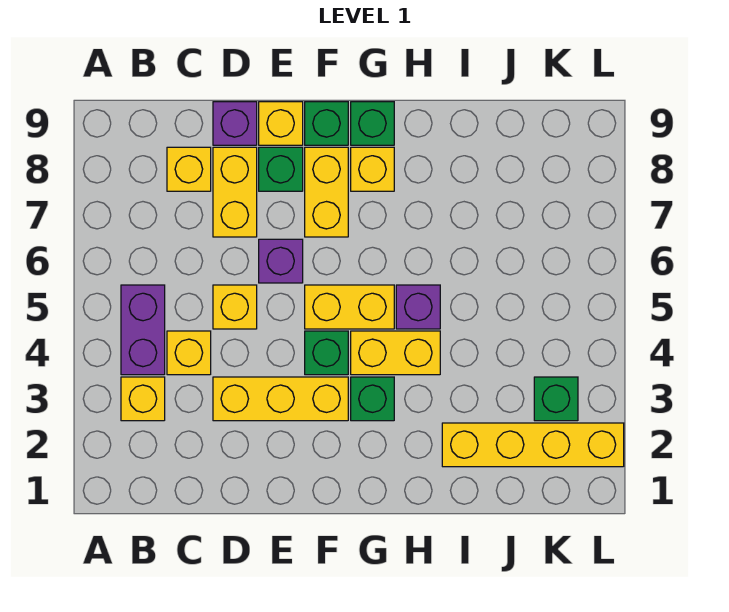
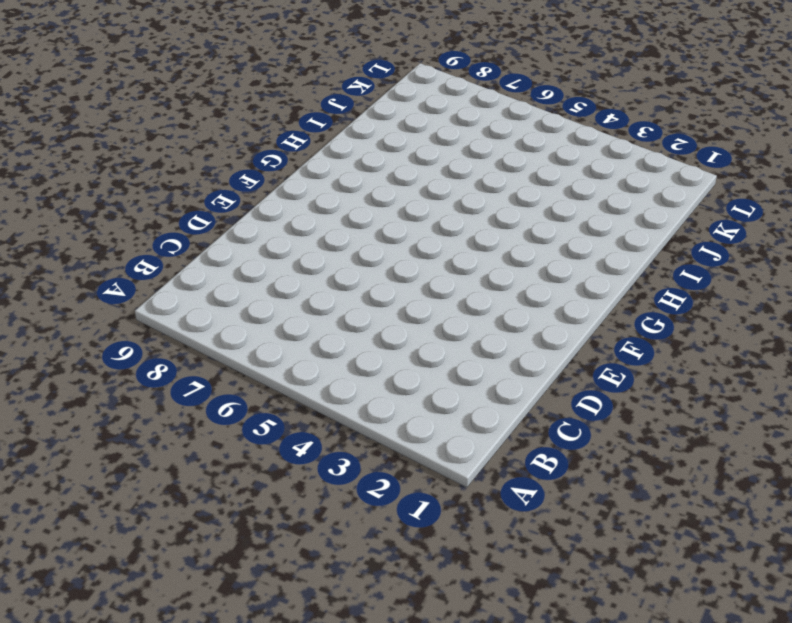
none -> yellow 1x1 brick [121,377,165,421]
none -> purple 1x2 brick [121,285,165,375]
none -> yellow 1x1 brick [167,331,211,375]

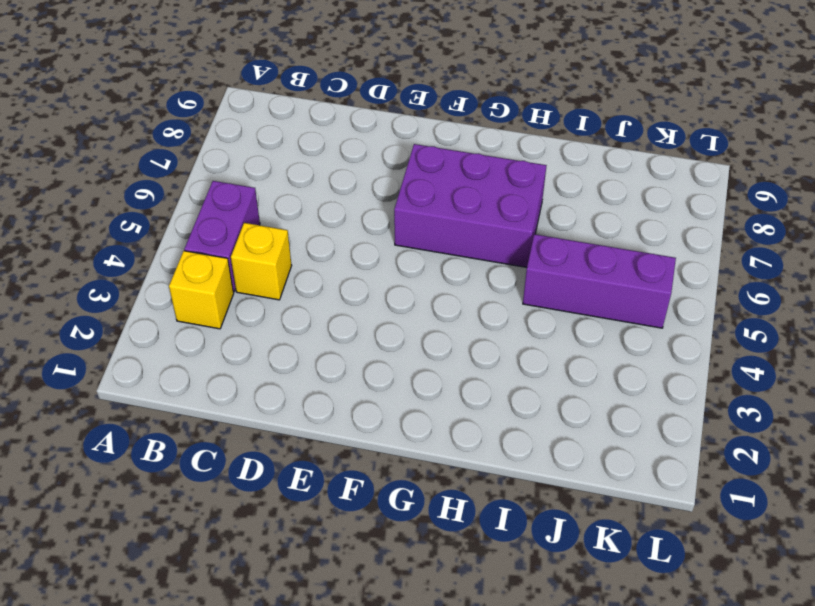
purple 2x3 brick [394,144,547,267] -> yellow 1x2 brick [305,147,348,237]
purple 1x3 brick [523,234,676,328] -> none
none -> yellow 1x1 brick [167,147,211,191]
none -> yellow 1x3 brick [213,377,348,421]
none -> yellow 1x1 brick [213,285,257,329]

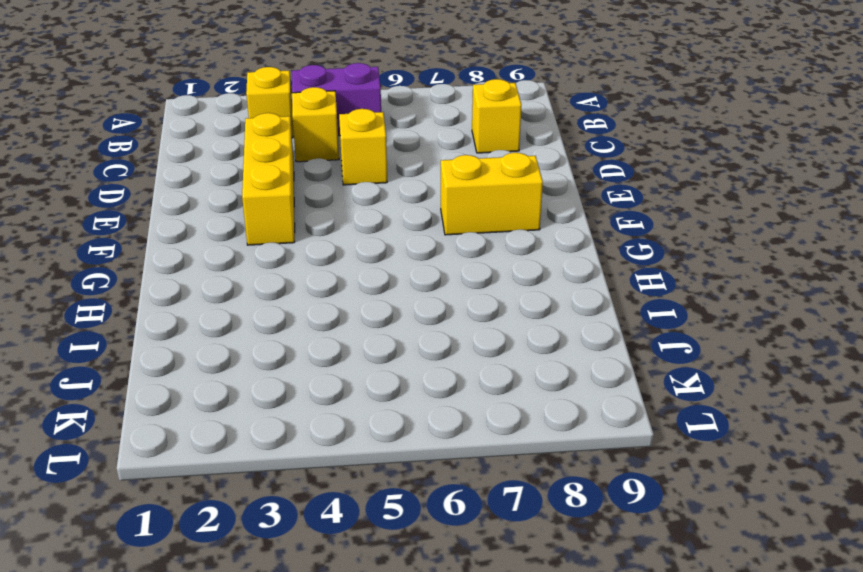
none -> yellow 1x2 brick [213,147,257,237]
none -> purple 1x1 brick [213,102,257,145]
none -> purple 1x1 brick [259,239,303,283]

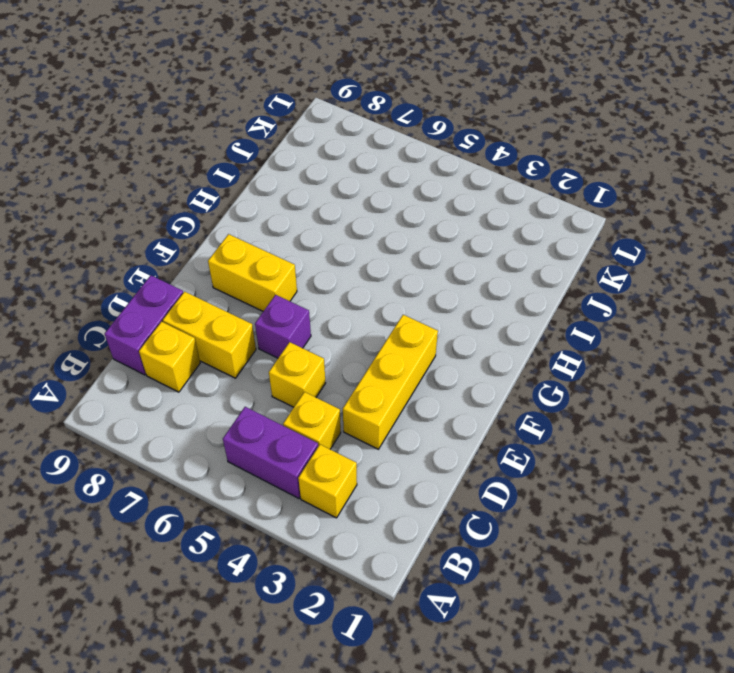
purple 1x2 brick [105,275,183,375] -> purple 1x1 brick [213,102,257,145]
none -> green 1x1 brick [259,147,303,191]
none -> yellow 1x1 brick [259,102,303,145]
none -> green 1x1 brick [305,331,348,375]

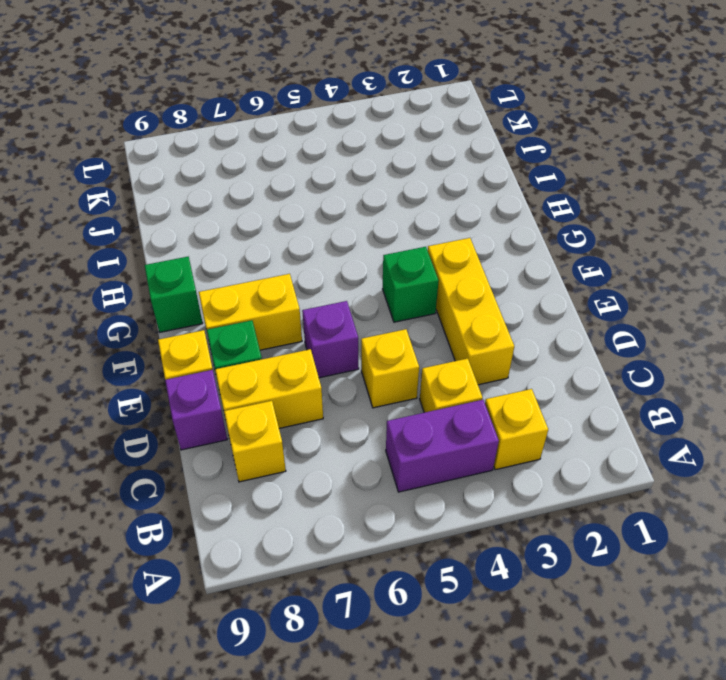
none -> yellow 1x2 brick [305,285,394,329]
none -> green 1x1 brick [305,102,348,145]
none -> green 1x1 brick [351,377,394,421]

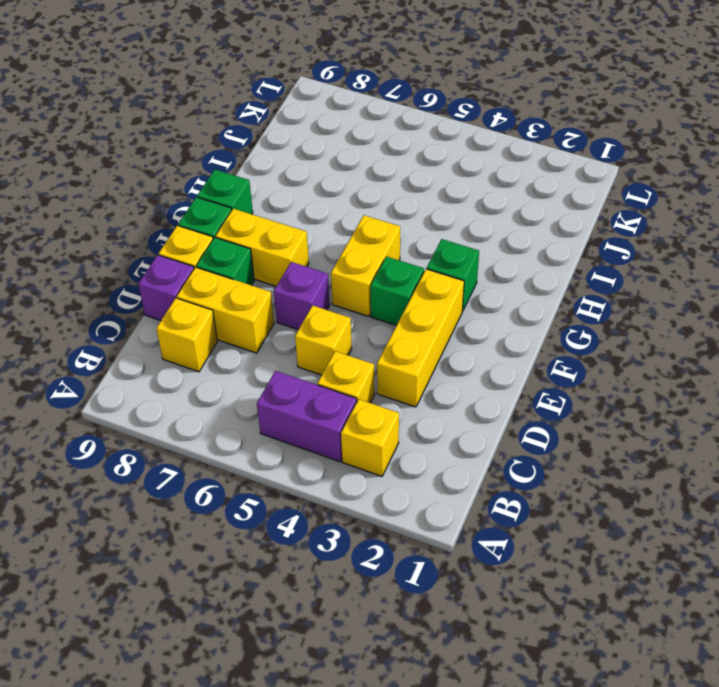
none -> yellow 1x2 brick [351,331,440,375]
none -> yellow 1x1 brick [351,147,394,191]
none -> purple 1x1 brick [396,285,440,329]

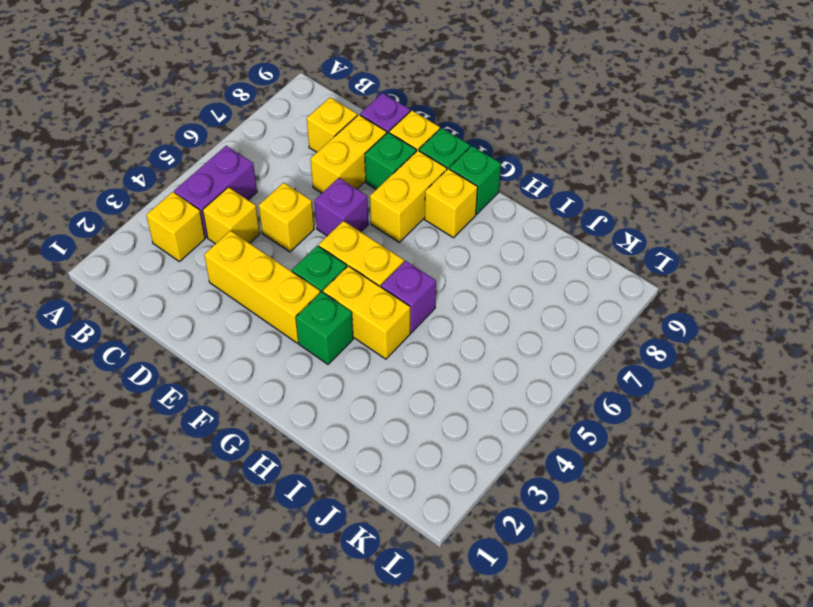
none -> yellow 1x4 brick [442,423,624,467]
none -> green 1x1 brick [534,377,578,421]

